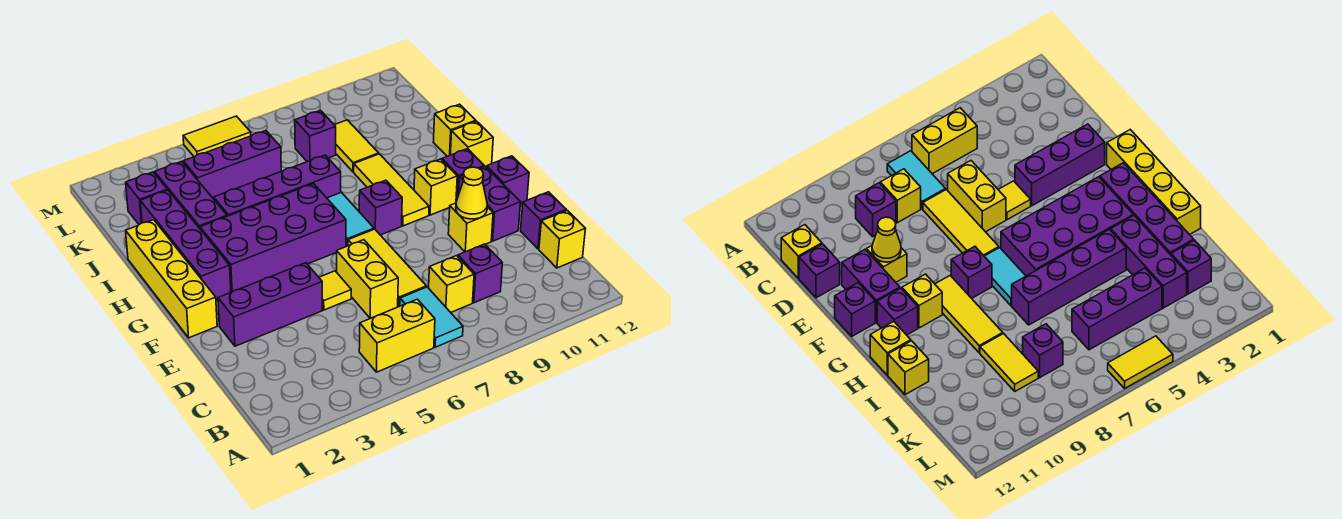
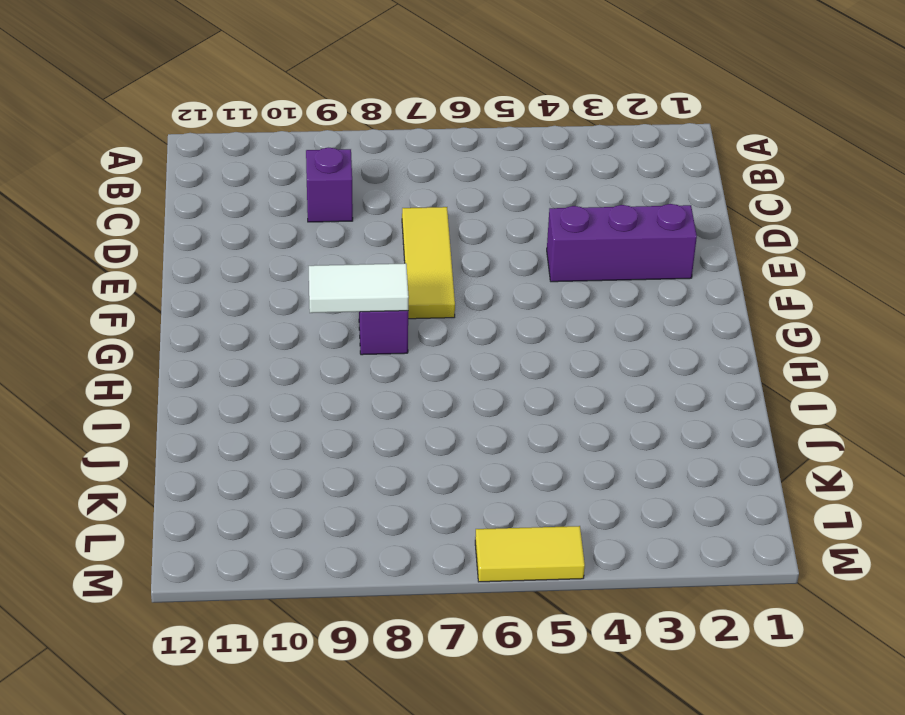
white 1x2 tile [309,263,409,313] -> none
none -> yellow 1x2 brick [359,299,435,372]
none -> cyan 1x2 tile [400,287,463,347]
none -> yellow 1x1 brick [429,256,474,312]
none -> yellow 1x1 brick [539,210,586,268]

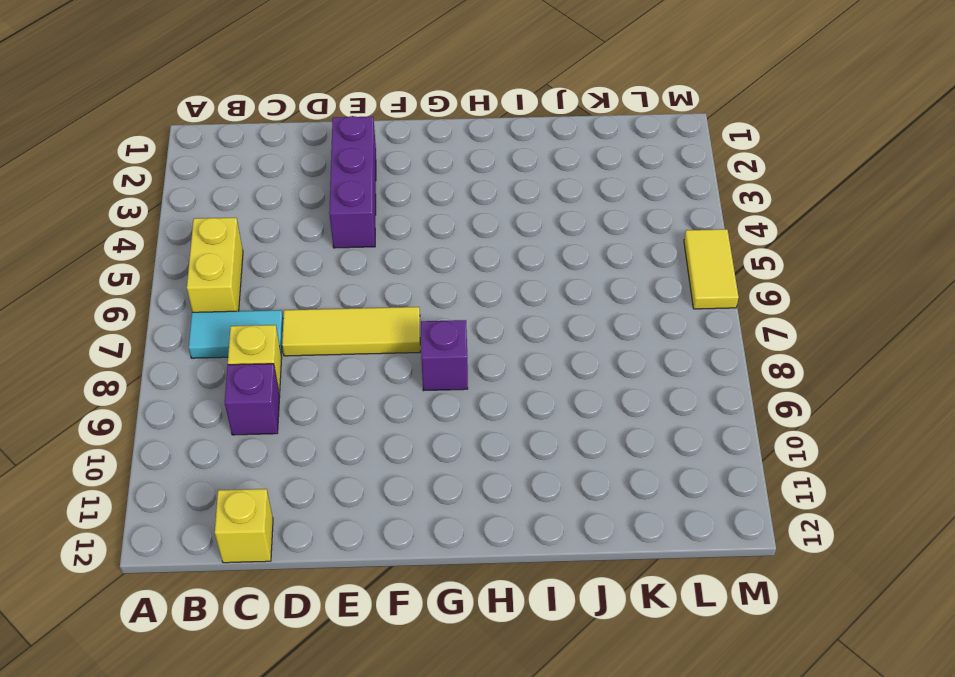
none -> yellow 1x2 brick [337,240,398,318]
none -> purple 1x1 brick [521,192,566,249]
none -> yellow 1x1 tile [319,271,351,310]
none -> yellow 1x1 brick [448,203,493,252]

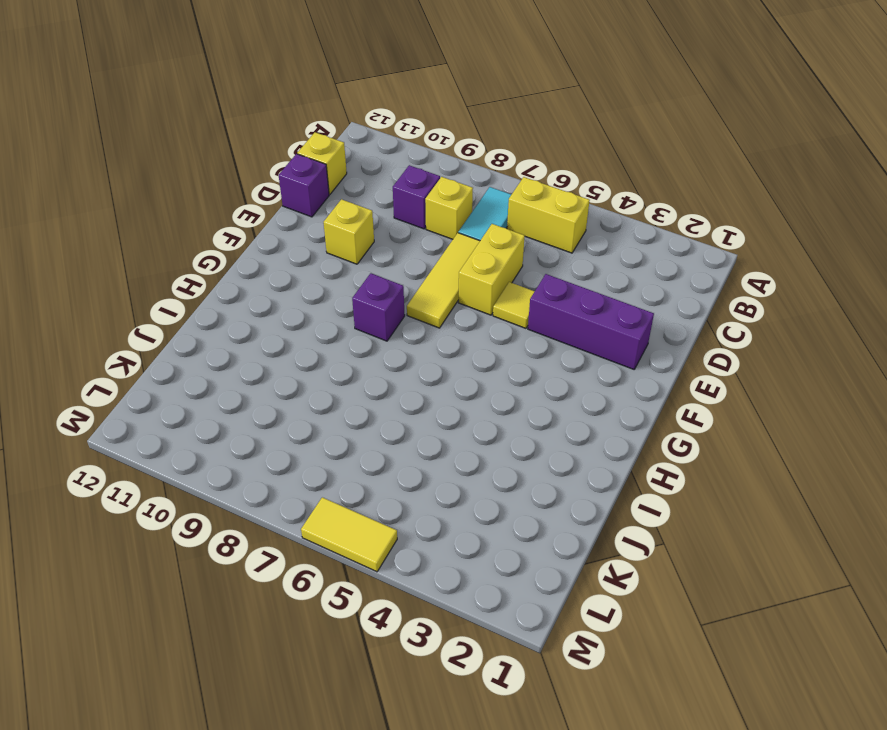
none -> purple 1x2 brick [459,166,521,241]
none -> yellow 1x4 brick [126,220,217,338]
none -> purple 1x1 brick [486,156,529,204]
none -> purple 1x4 brick [140,190,231,300]

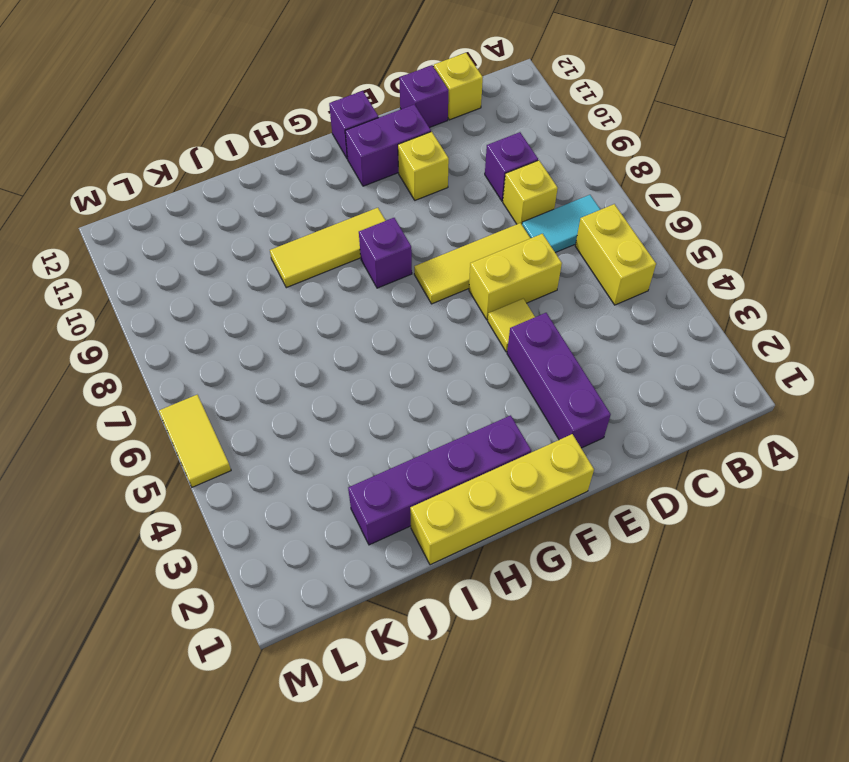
none -> purple 2x4 brick [200,184,346,292]
none -> cyan 1x2 tile [327,192,374,247]
none -> yellow 1x1 brick [414,159,457,215]
none -> purple 1x1 brick [442,149,484,202]

